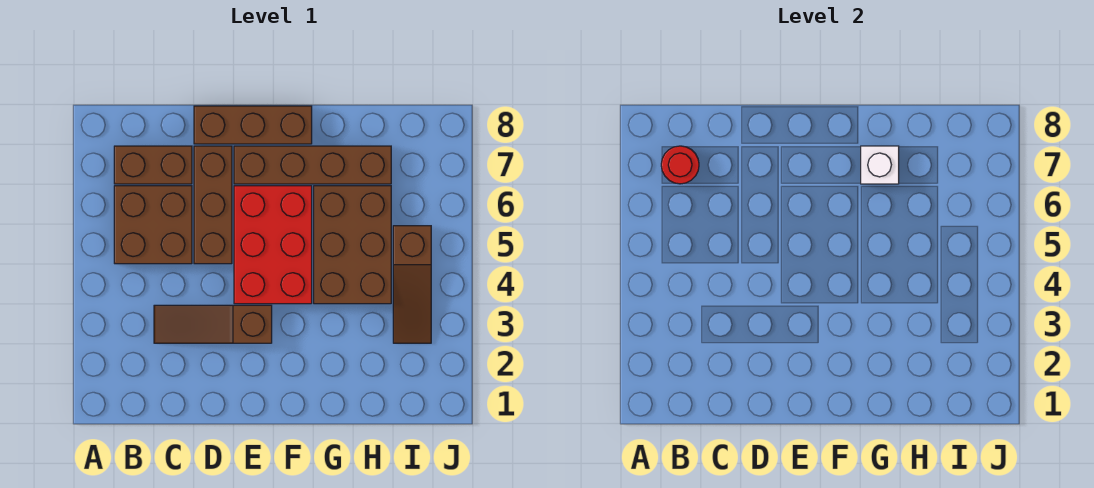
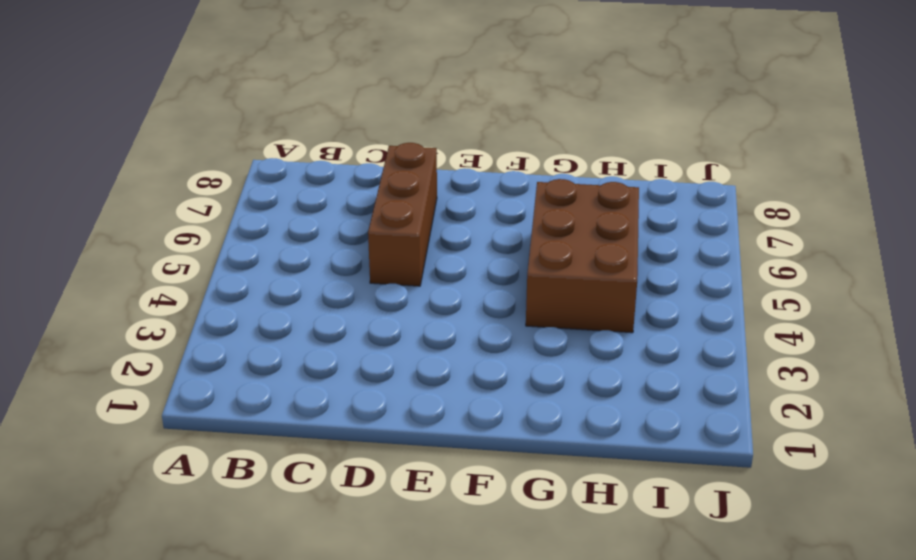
none -> brown 2x2 brick [114,186,192,264]
none -> brown 1x2 brick [114,146,192,184]

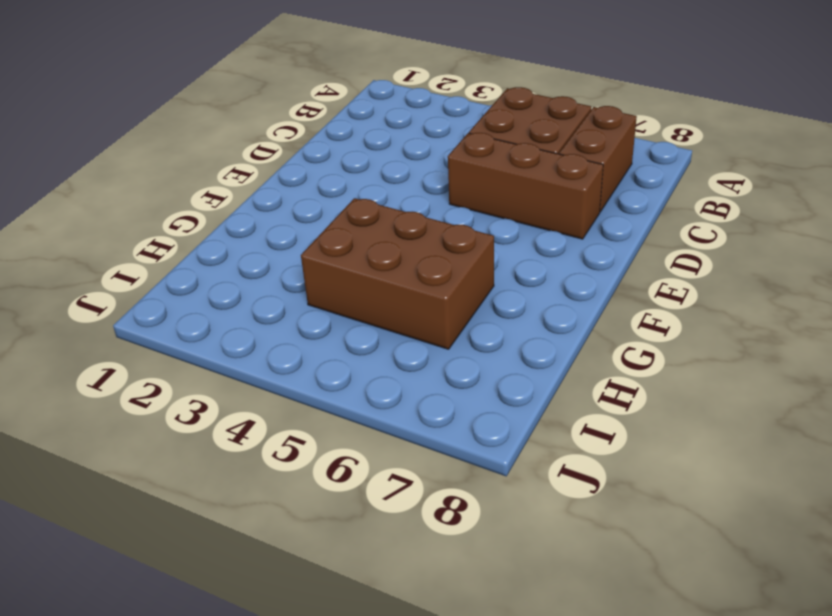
none -> brown 1x3 slope [154,305,272,343]
none -> brown 1x3 brick [194,106,312,144]

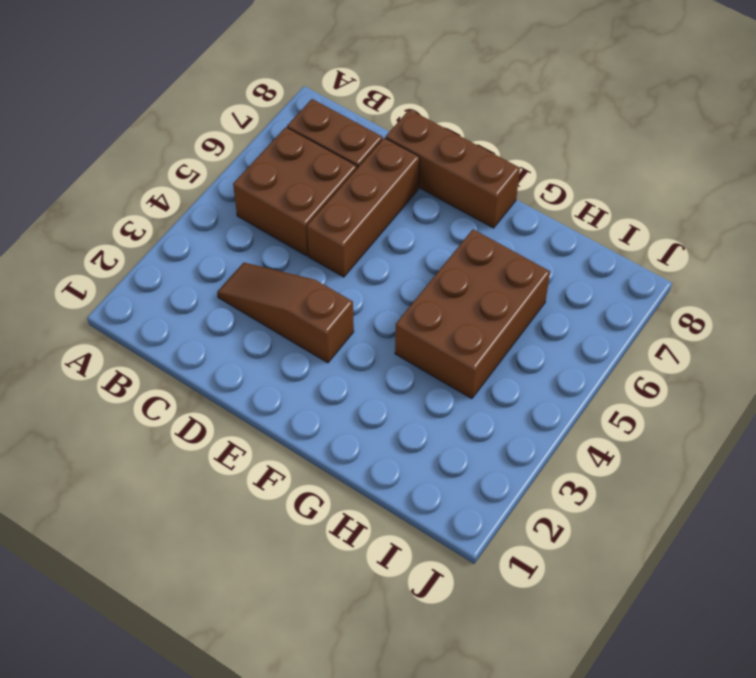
none -> red 2x3 brick [234,186,312,304]
none -> brown 1x4 brick [234,146,391,184]

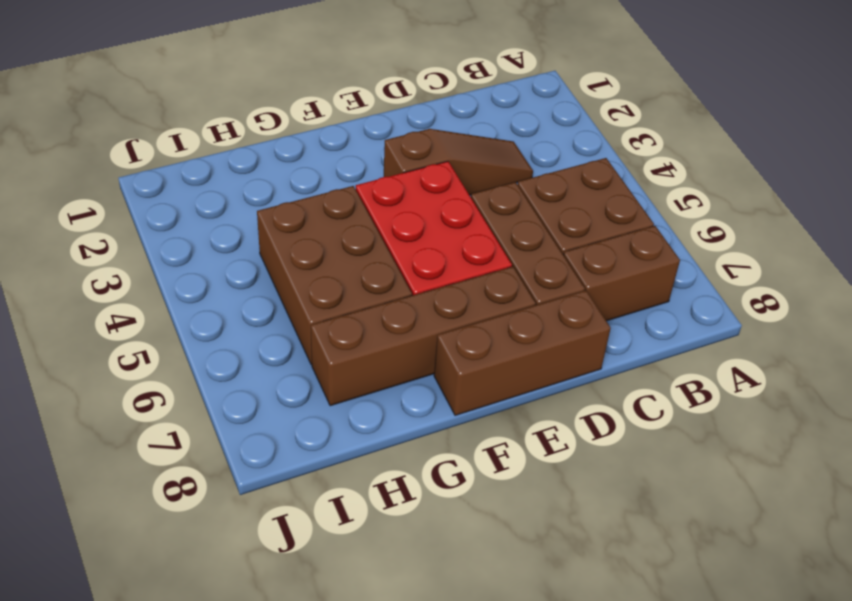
none -> brown 1x3 slope [393,226,431,343]
none -> red 1x1 round brick [661,146,699,184]

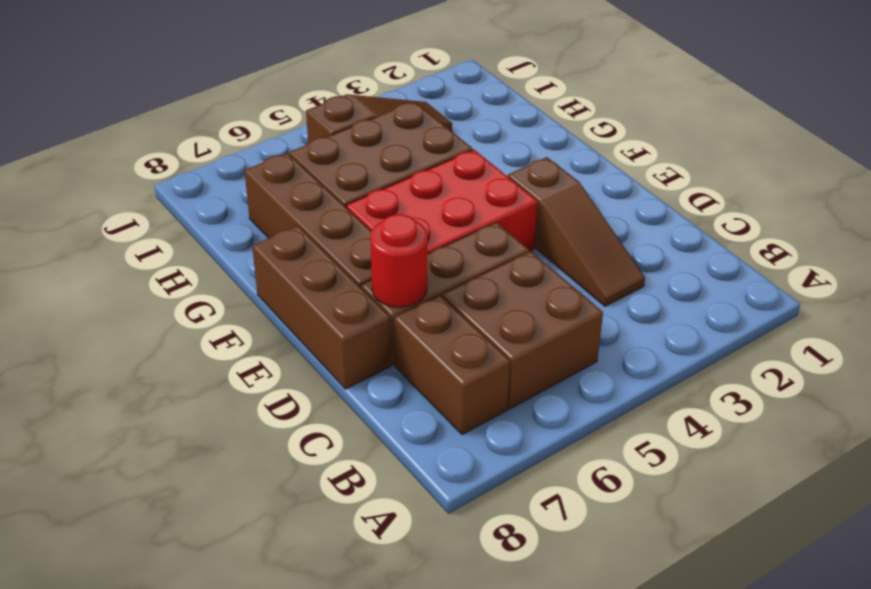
red 1x1 round brick [370,214,428,307] -> red 1x1 round brick moved to [661,146,699,184]
none -> white 1x1 brick [861,146,899,184]

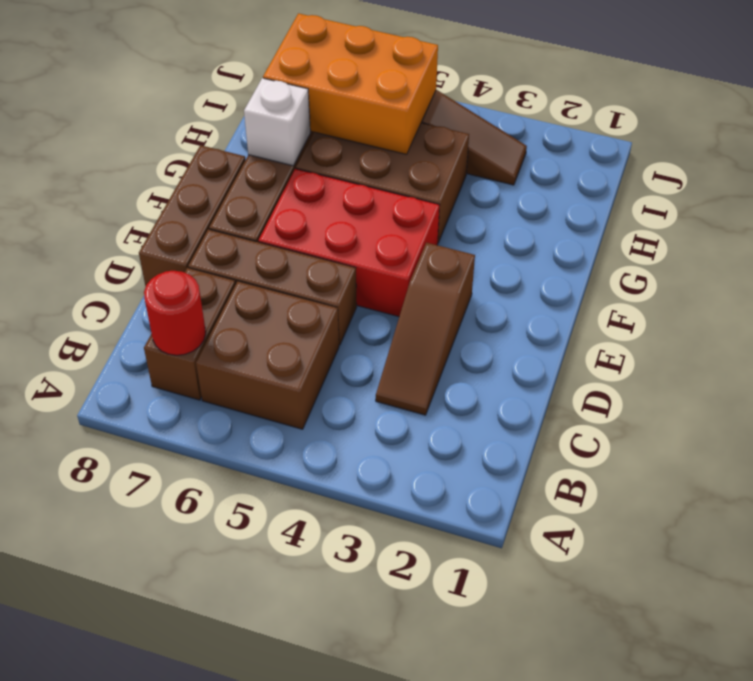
orange 2x3 brick [263,13,438,154] -> none

